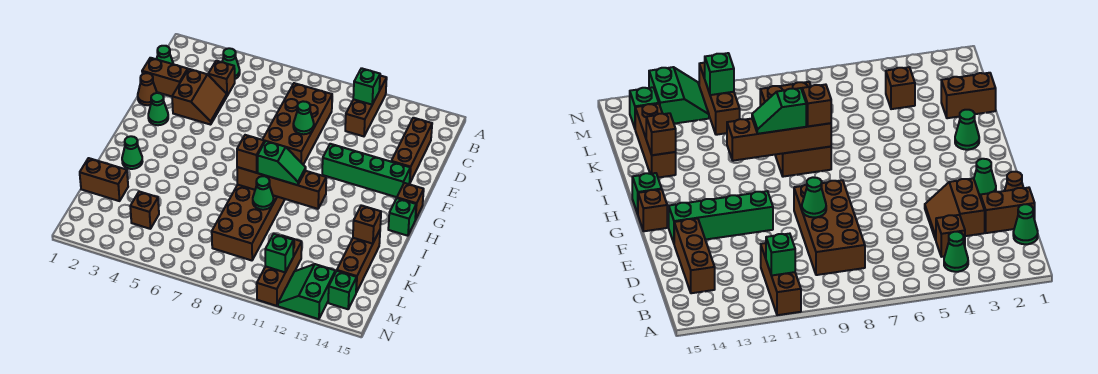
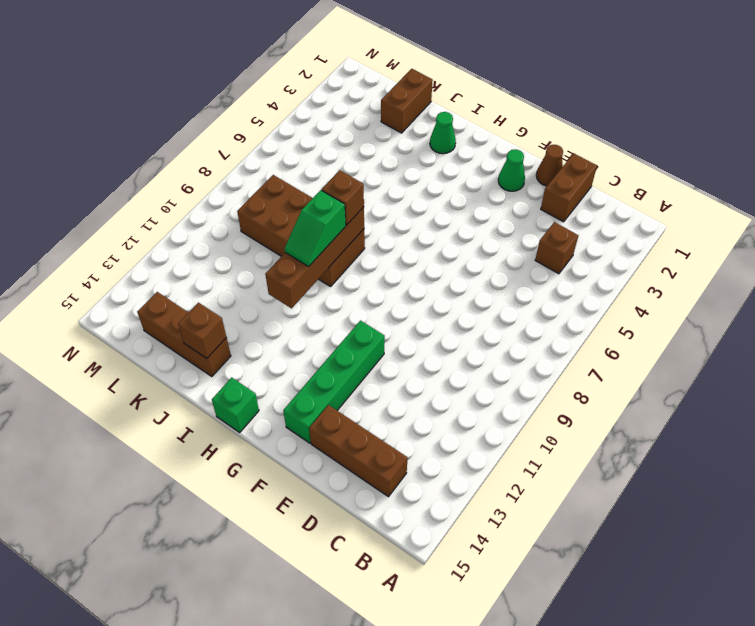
none -> brown 1x3 brick [345,76,387,136]
none -> green 1x1 cone [222,48,240,79]
none -> green 1x1 cone [157,46,173,64]

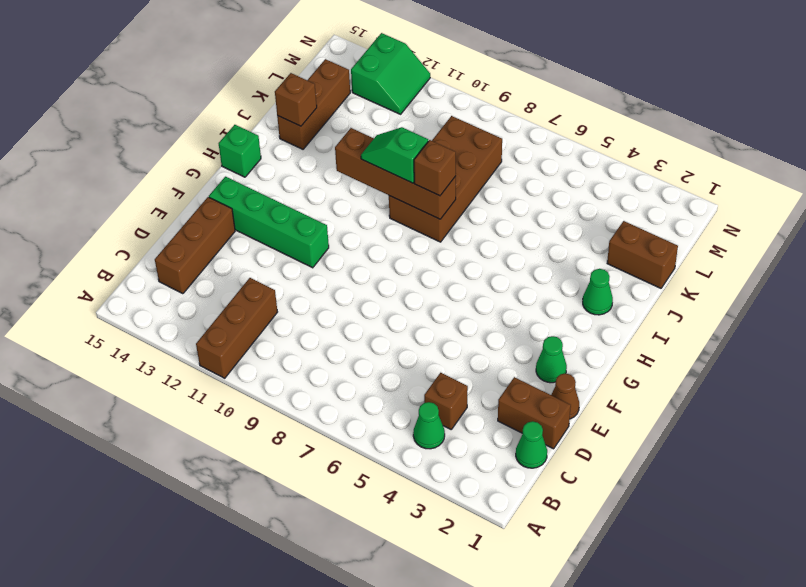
none -> brown 2x4 brick [263,83,332,165]
none -> brown 2x2 slope [172,69,227,125]
none -> brown 1x1 brick [397,183,424,220]

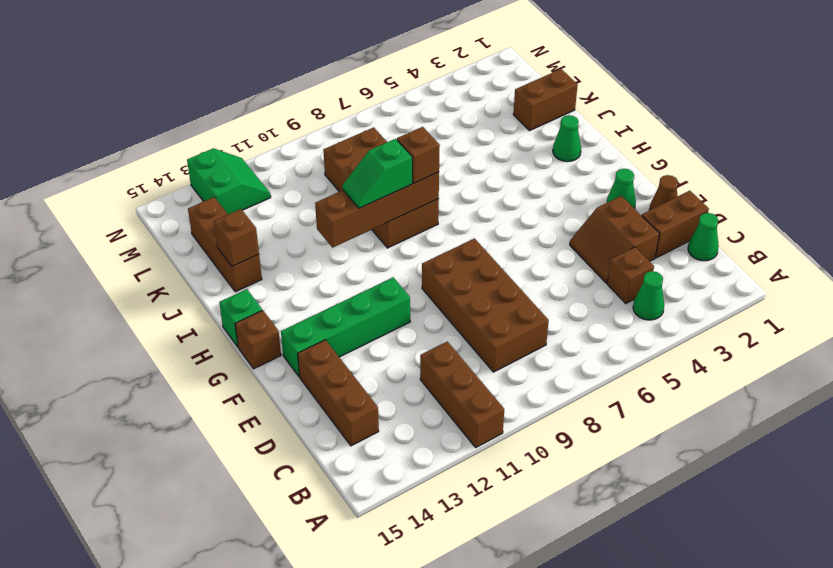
none -> brown 1x1 brick [130,192,159,229]
none -> brown 1x3 brick [257,235,302,306]
none -> green 1x1 brick [328,271,357,309]

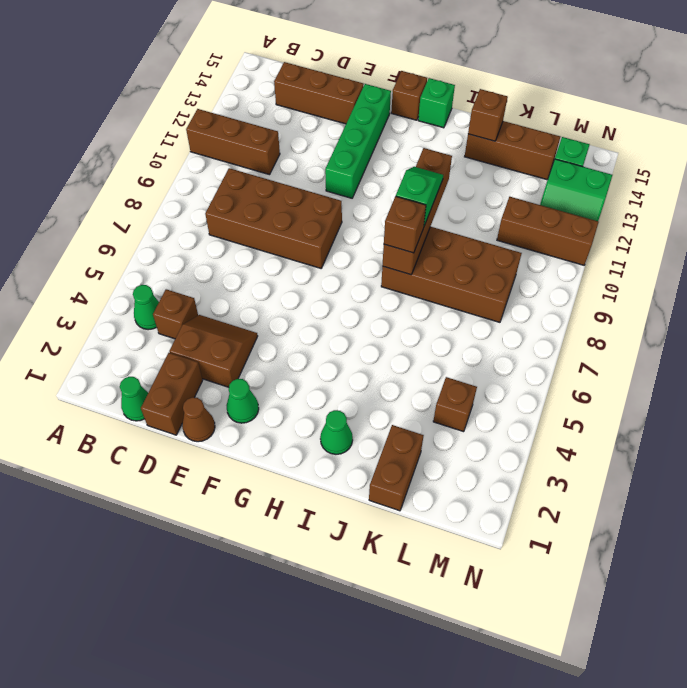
none -> green 1x1 brick [353,68,380,105]
none -> green 1x1 cone [293,101,314,134]
none -> green 1x1 cone [253,176,274,210]

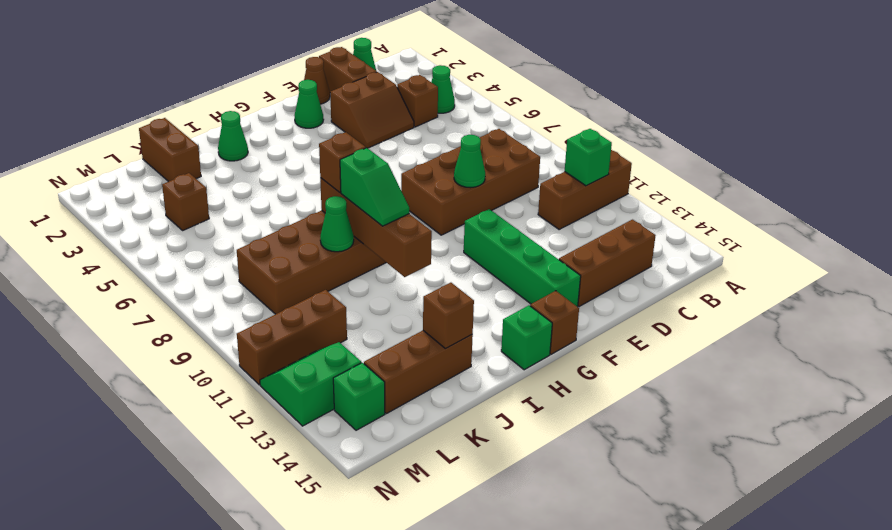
none -> green 1x1 brick [265,234,294,272]

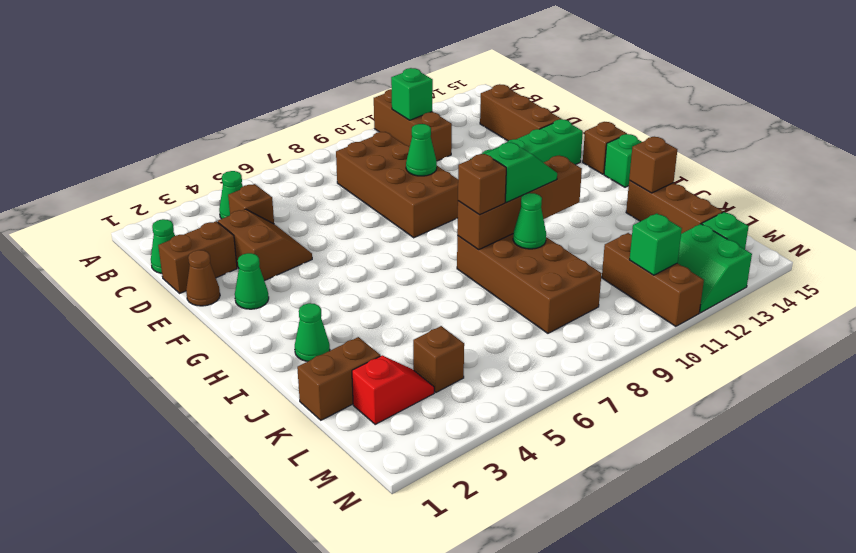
red 1x2 slope [352,356,434,424] -> none

